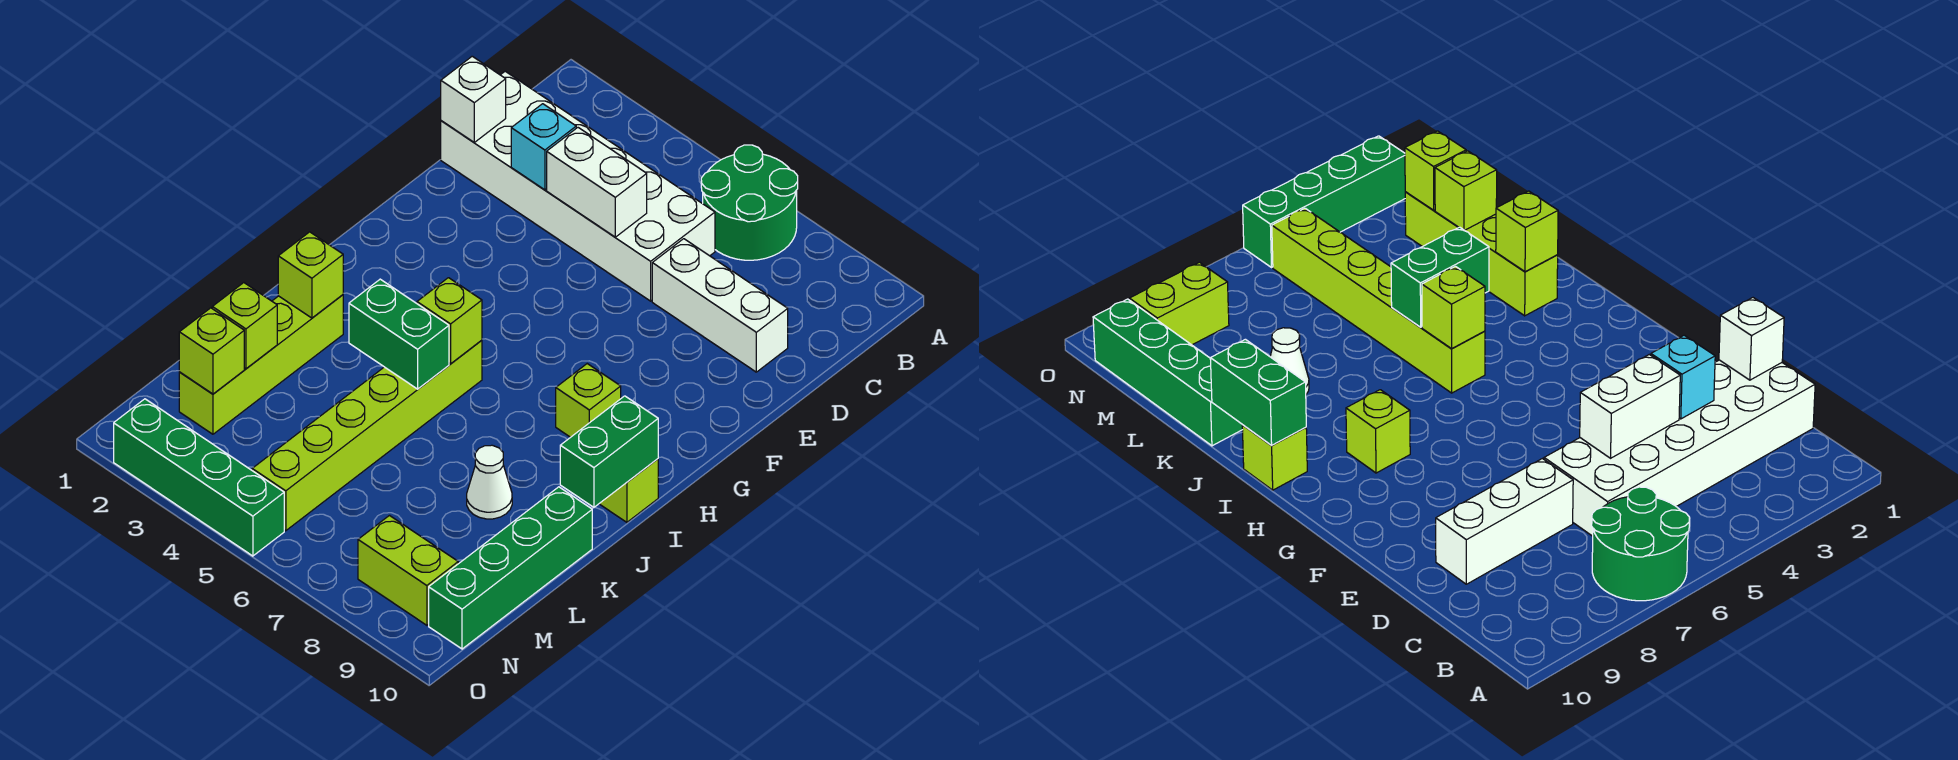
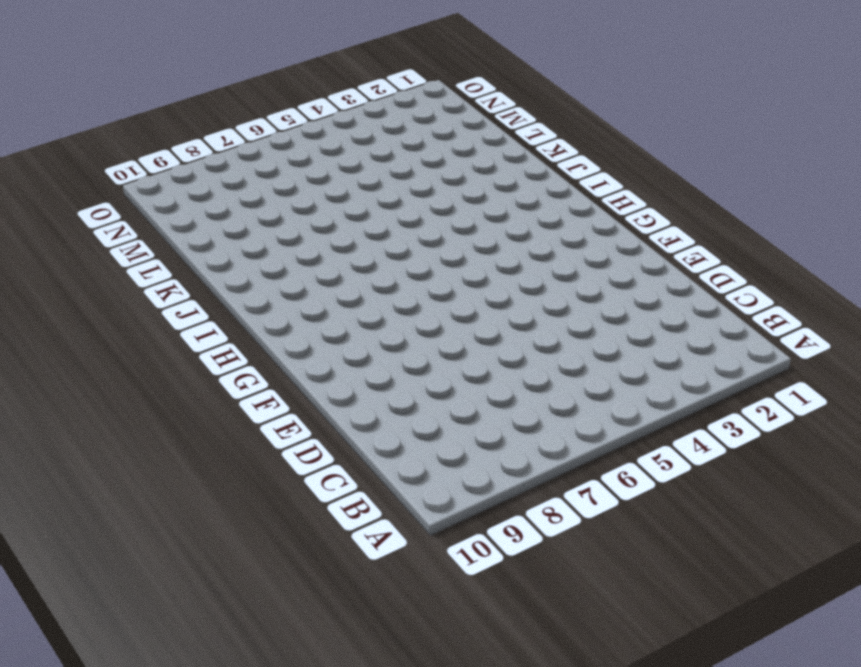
none -> green 2x2 round brick [701,145,798,260]
none -> white 2x6 brick [441,71,715,301]
none -> white 1x3 brick [652,239,788,372]

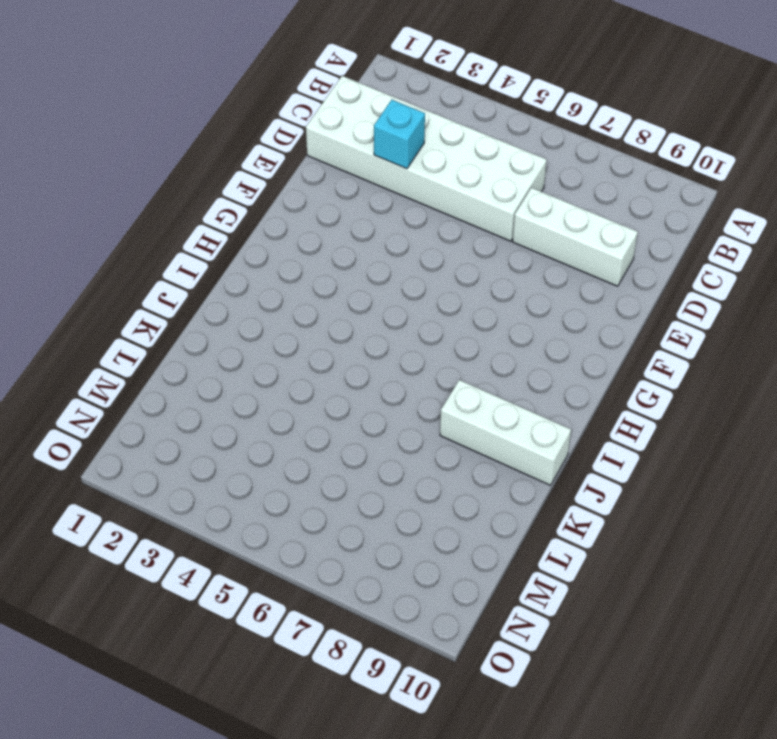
white 1x3 brick [440,380,571,485] -> none
none -> green 2x2 round brick [701,145,798,260]
none -> lime 1x1 brick [556,364,621,437]
none -> lime 1x6 brick [252,340,482,531]

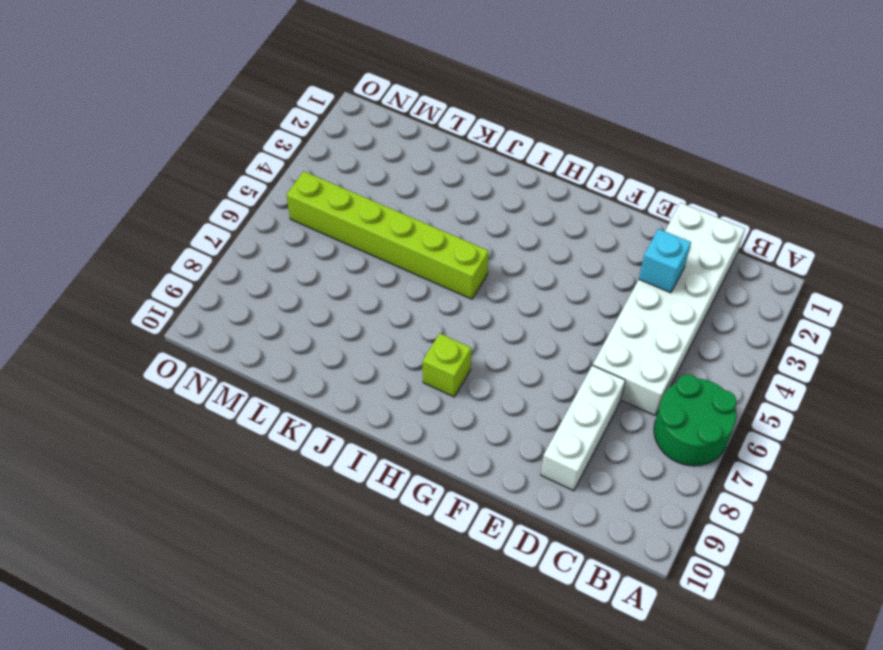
none -> lime 1x1 brick [599,459,658,522]
none -> lime 1x4 brick [179,295,343,434]
none -> white 1x1 cone [467,445,512,519]

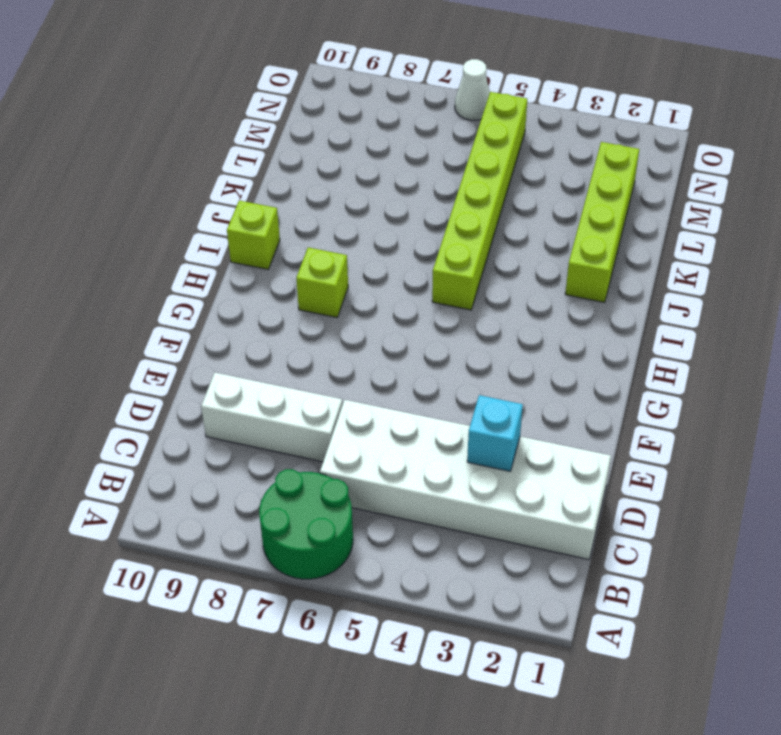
white 1x1 cone [455,59,490,120] -> white 1x1 cone moved to [467,445,512,519]
none -> green 1x4 brick [429,487,592,649]
none -> lime 1x2 brick [358,516,458,625]
none -> green 1x4 brick [114,399,284,556]

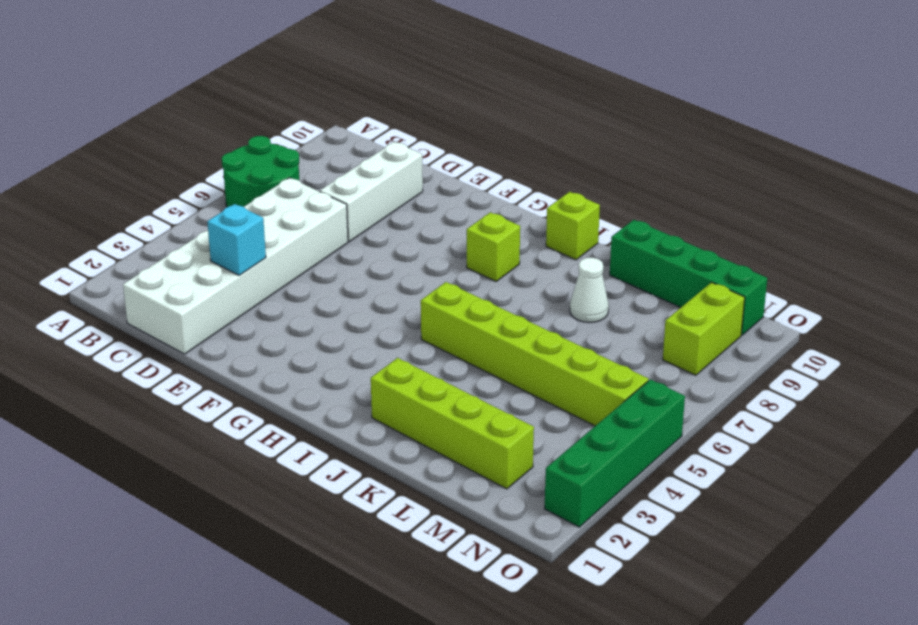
none -> white 1x1 brick [441,56,506,142]
none -> white 1x2 brick [547,128,647,237]
none -> lime 1x1 brick [417,278,482,364]

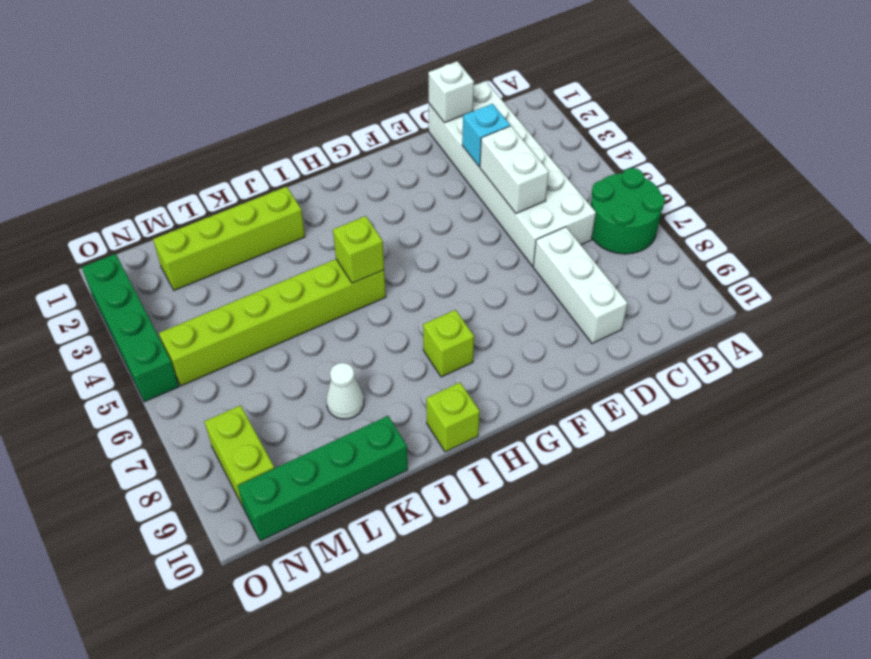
none -> green 1x2 brick [560,396,658,507]
none -> lime 1x1 brick [278,232,343,318]
none -> green 1x2 brick [349,279,449,389]

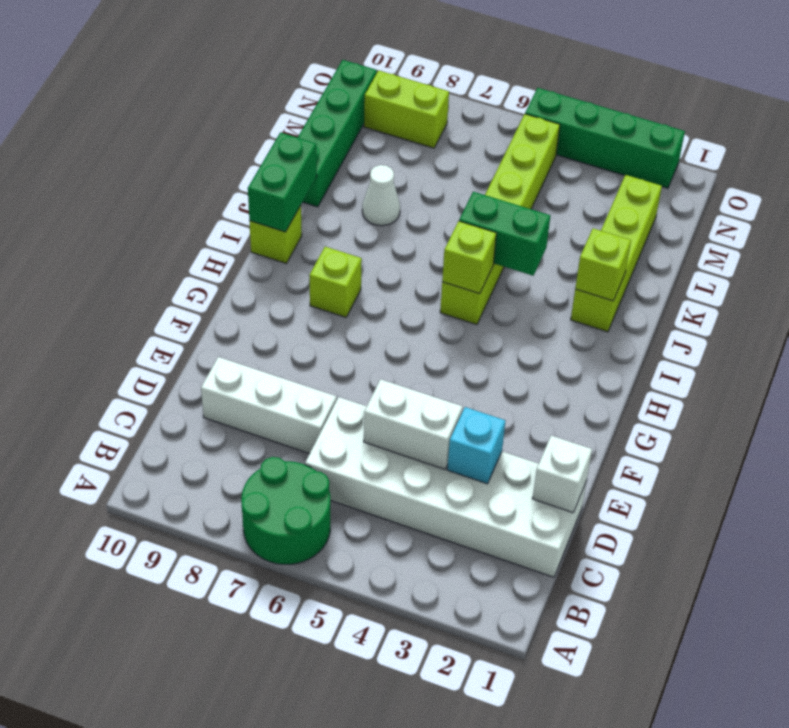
none -> lime 1x1 brick [212,283,277,369]
none -> lime 1x1 brick [179,308,244,394]

